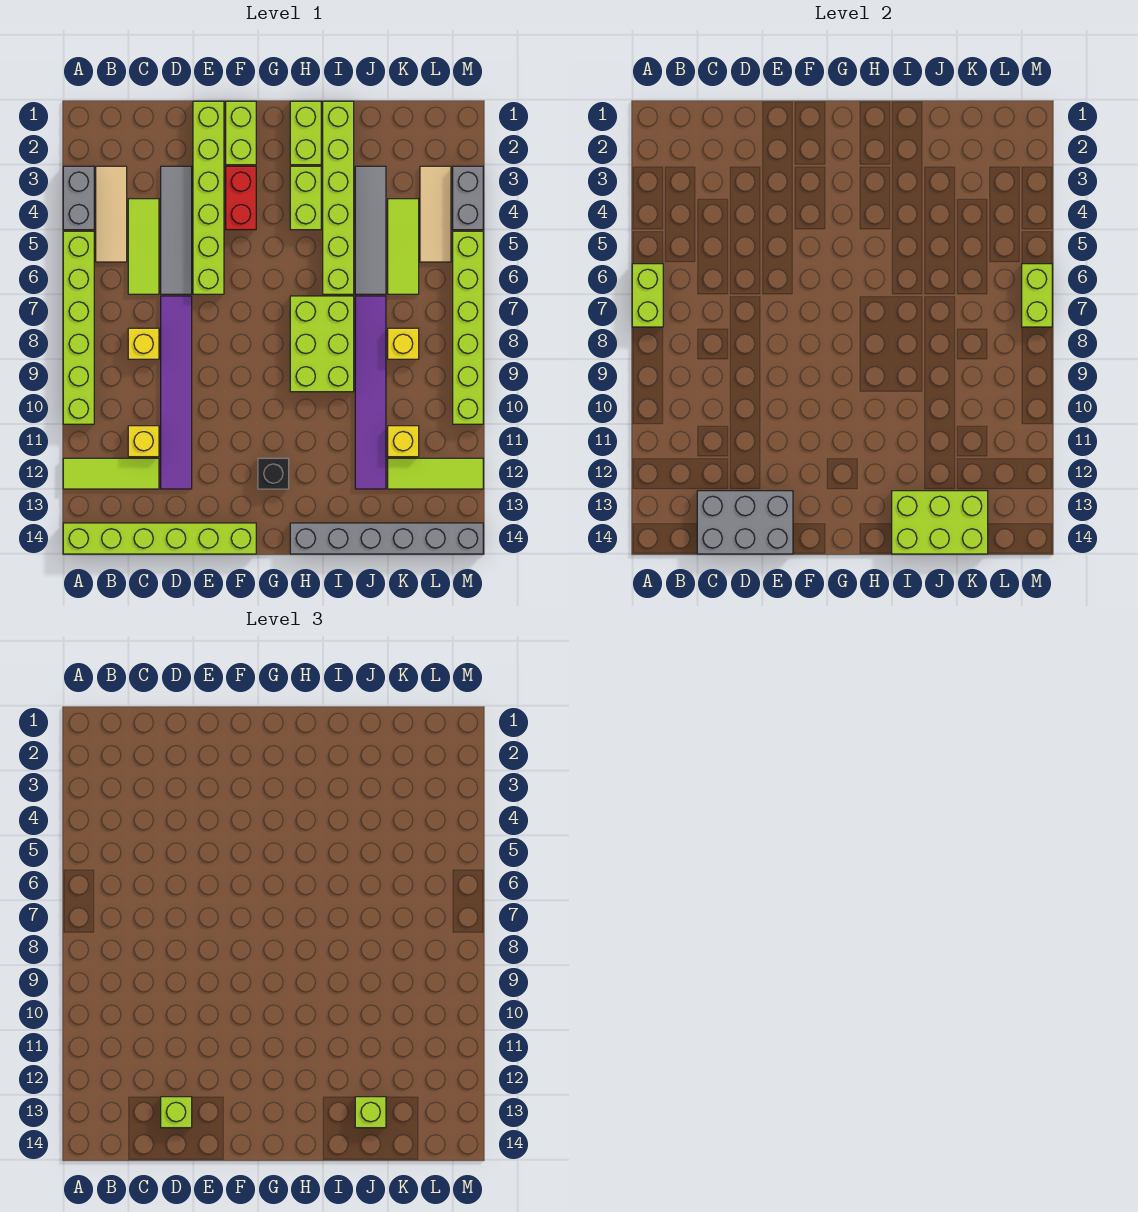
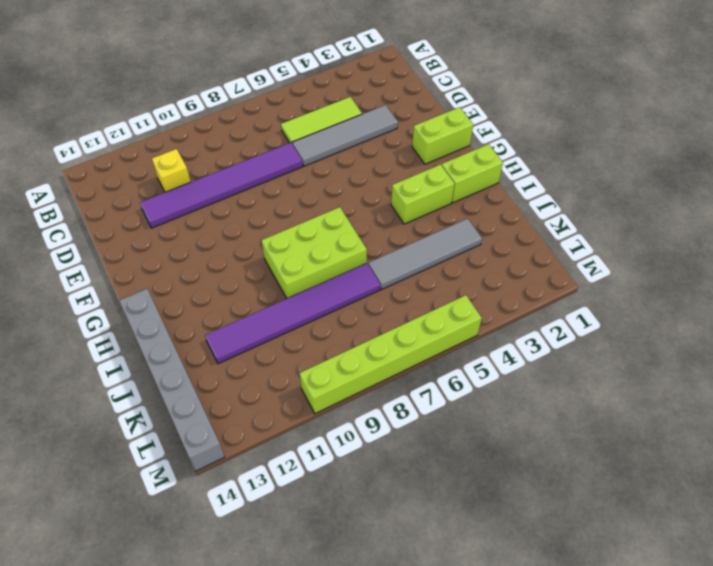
none -> grey 1x2 brick [63,166,94,230]
none -> lime 1x6 brick [63,231,94,424]
none -> lime 1x3 tile [63,458,159,489]
none -> lime 1x6 brick [63,523,256,554]

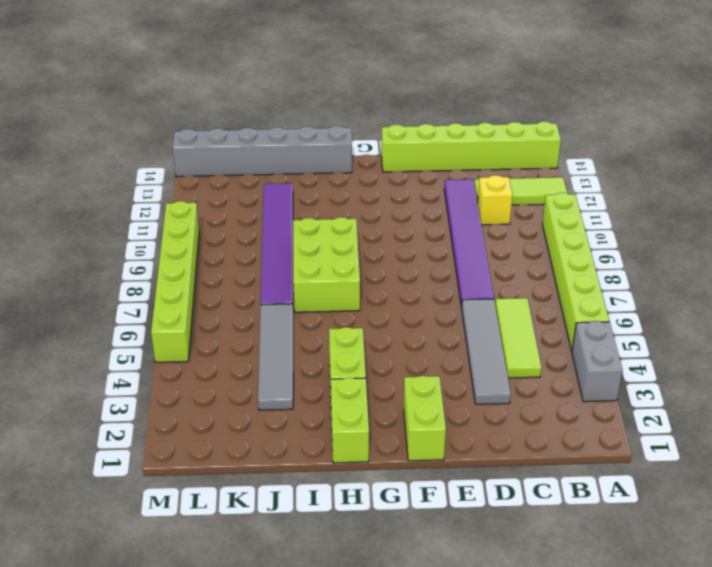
none -> tan 1x3 tile [96,166,127,262]
none -> yellow 1x1 brick [128,328,159,359]
none -> lime 1x6 brick [193,101,224,294]
none -> red 1x2 brick [226,166,256,230]

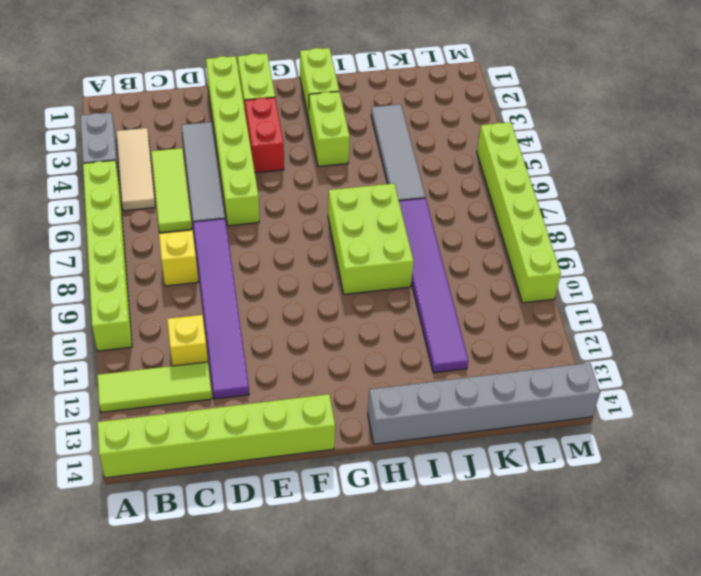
none -> black 1x1 brick [258,458,289,489]
none -> lime 1x6 brick [323,101,354,294]
none -> lime 1x3 tile [388,199,419,294]
none -> yellow 1x1 brick [388,328,419,359]

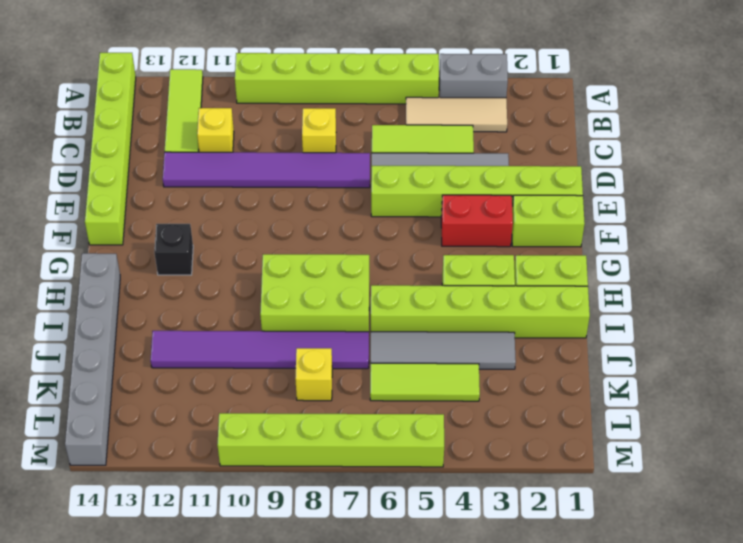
none -> yellow 1x1 brick [388,426,419,457]
none -> lime 1x3 tile [388,458,483,489]
none -> tan 1x3 tile [420,166,451,262]
none -> grey 1x2 brick [453,166,483,230]

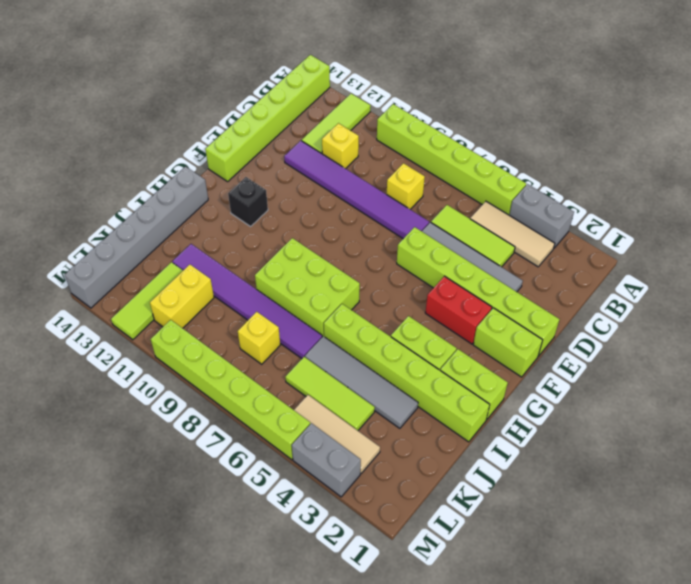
yellow 1x2 brick [150,265,214,328] -> yellow 1x1 brick [388,426,419,457]
none -> lime 1x2 brick [632,264,663,327]
none -> grey 2x3 brick [697,491,793,554]
none -> lime 2x3 brick [892,491,988,554]
none -> lime 1x2 brick [1022,264,1052,327]

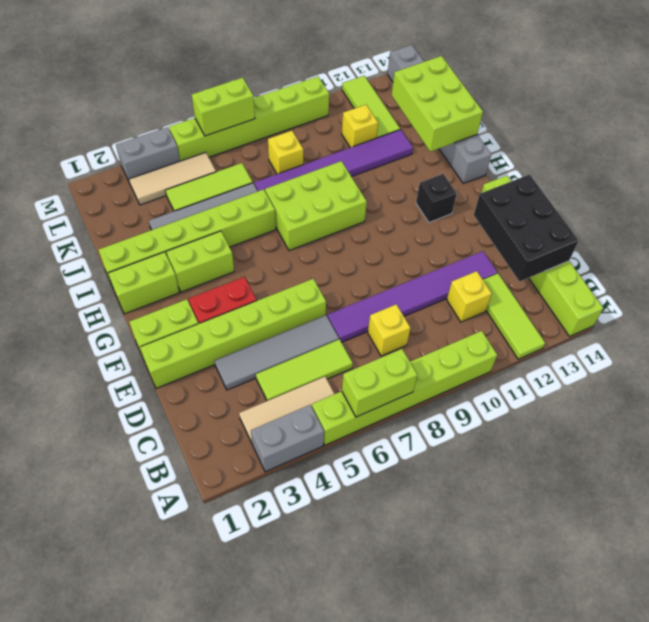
black 2x3 brick [474,174,579,281] -> grey 2x3 brick [697,491,793,554]
none -> lime 1x1 brick [161,1097,192,1128]
none -> lime 1x1 brick [355,1097,386,1128]

